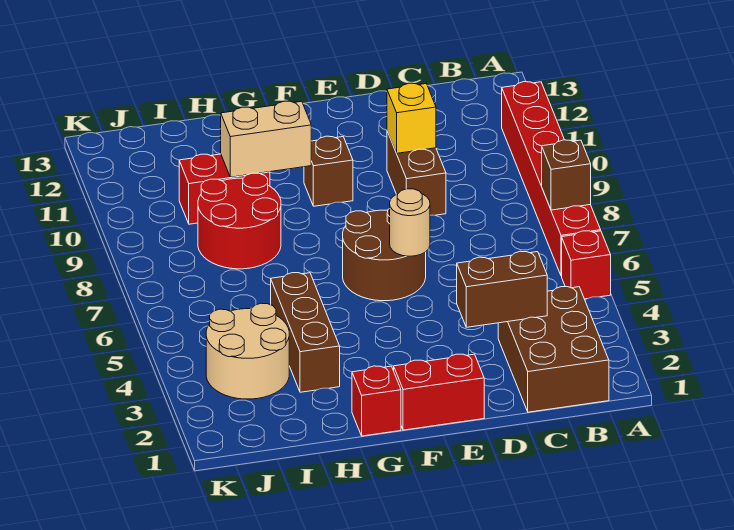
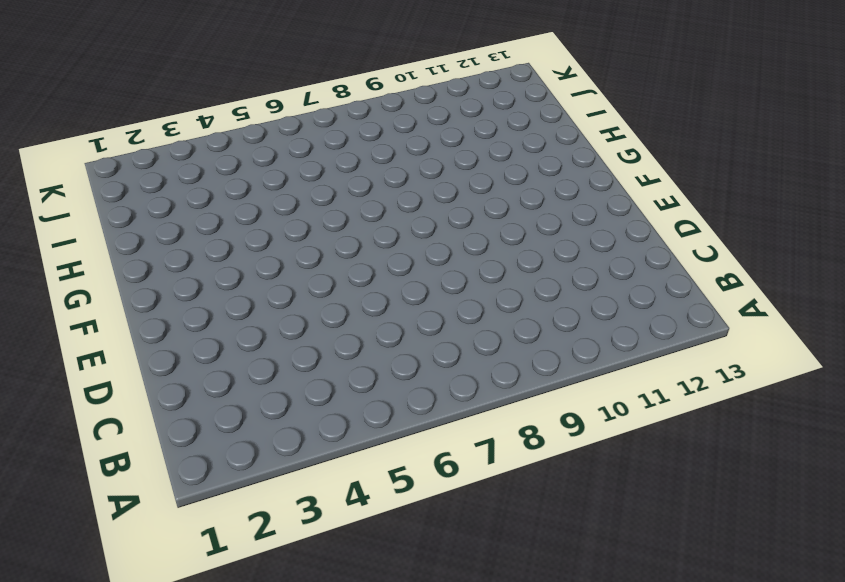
none -> red 1x1 brick [562,231,611,299]
none -> red 1x6 brick [502,82,601,276]
none -> brown 2x3 brick [498,287,609,412]

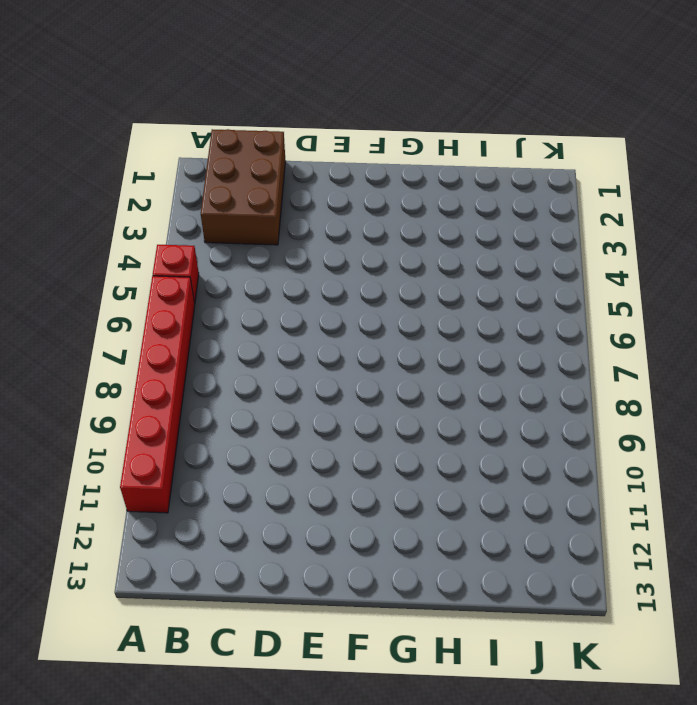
none -> brown 1x2 brick [387,131,446,215]
none -> red 1x2 brick [394,354,484,430]
none -> brown 2x2 round brick [343,208,426,301]

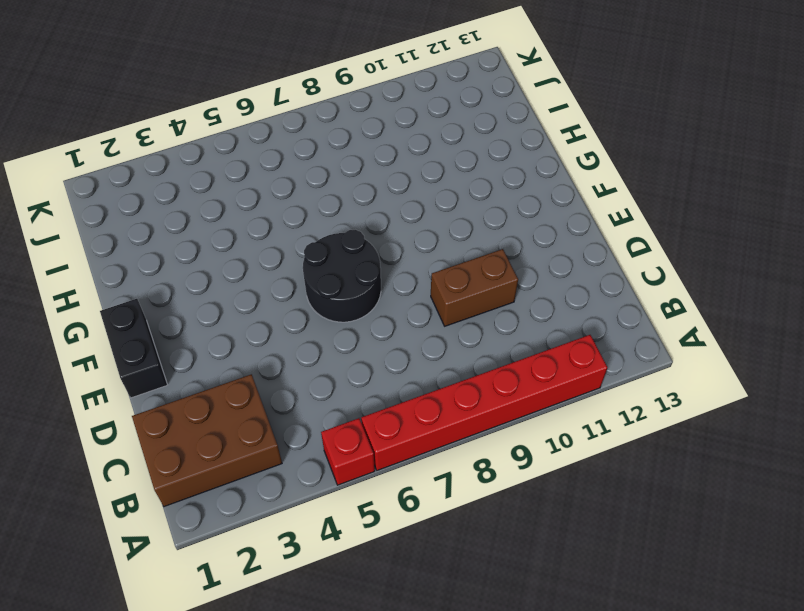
black 1x2 brick [100,299,167,398] -> red 1x2 brick [394,354,484,430]
black 2x2 round brick [303,230,381,322] -> brown 2x2 round brick [343,208,426,301]
none -> brown 1x1 brick [304,136,353,206]
none -> red 1x1 brick [352,366,401,436]
none -> brown 1x3 brick [271,273,340,392]

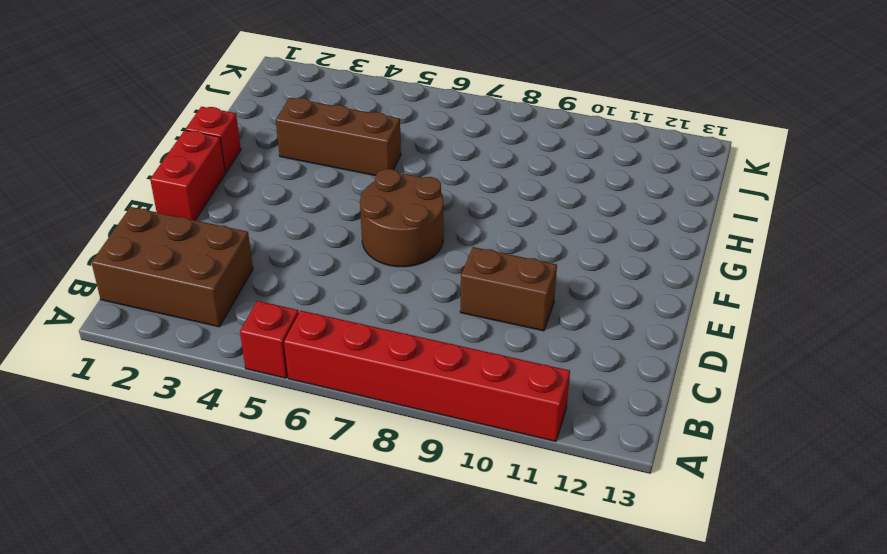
none -> brown 1x1 brick [304,136,353,206]
none -> red 2x2 round brick [198,173,281,269]
none -> red 1x2 brick [179,154,270,224]

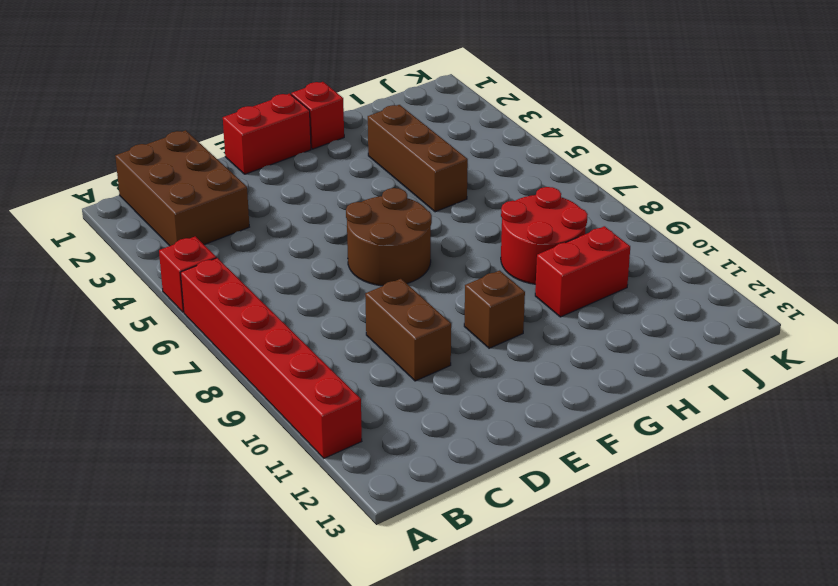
none -> tan 2x2 round brick [206,303,289,399]
none -> brown 1x1 brick [542,140,591,210]
none -> brown 1x2 brick [457,251,547,327]

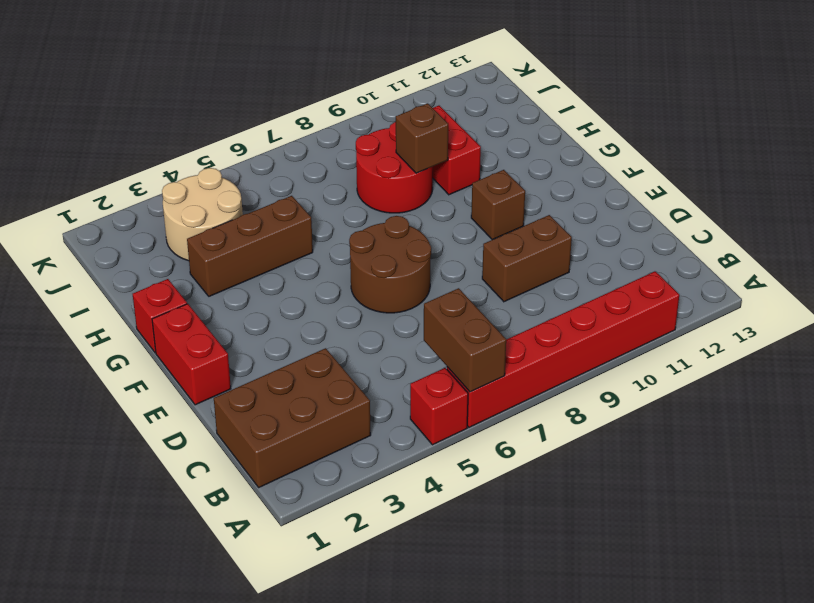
brown 1x2 brick [424,288,506,392] -> brown 1x2 brick moved to [457,251,547,327]
brown 1x1 brick [396,103,448,173] -> brown 1x1 brick moved to [542,140,591,210]
none -> yellow 1x1 brick [387,83,436,153]
none -> tan 1x1 round brick [390,189,430,256]
none -> tan 1x2 brick [221,101,311,177]

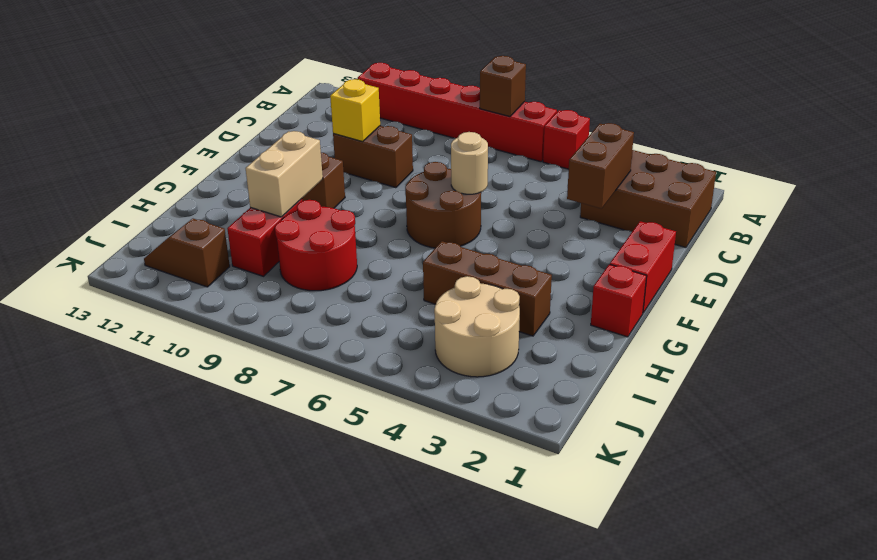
brown 1x2 slope [144,219,230,287] -> none

